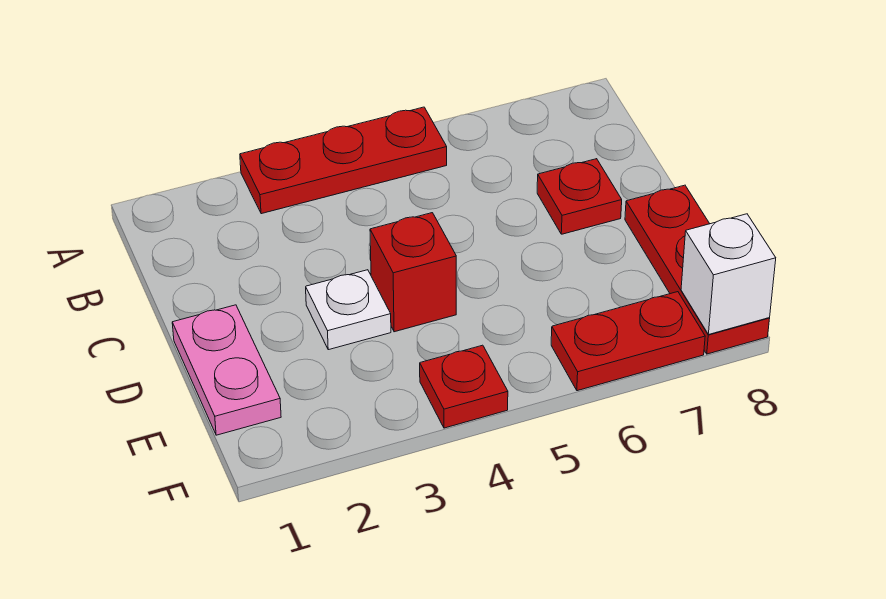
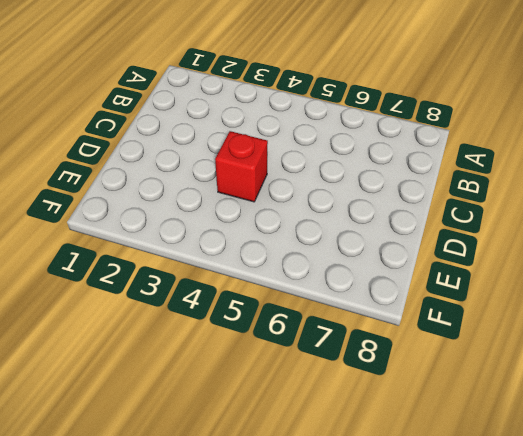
none -> red 1x3 plate [240,107,447,214]
none -> red 1x1 plate [537,159,622,234]

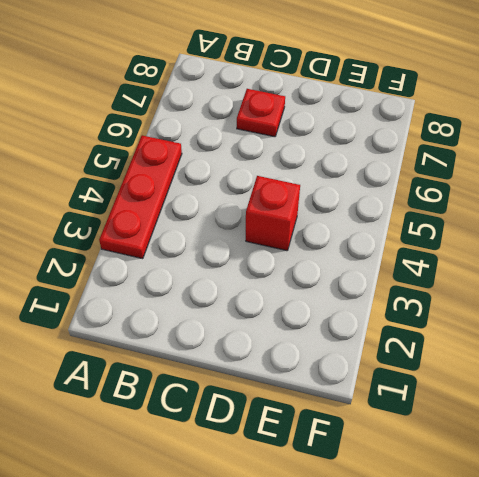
none -> pink 1x2 plate [172,305,281,435]
none -> white 1x1 plate [306,270,391,350]

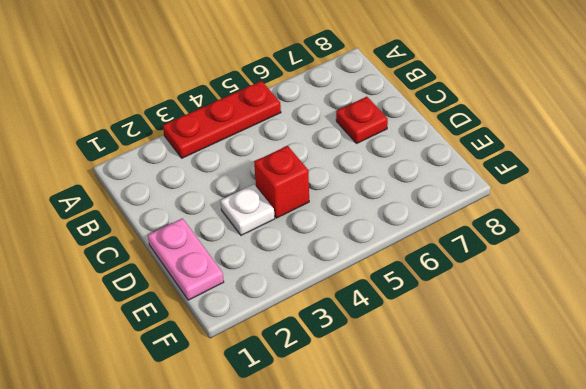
none -> red 1x3 plate [625,185,770,354]
none -> red 1x1 plate [420,345,508,428]

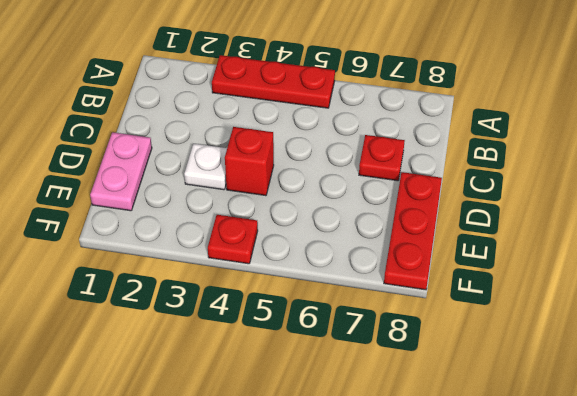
none -> red 1x2 plate [551,292,705,391]
none -> white 1x1 brick [681,214,776,335]

